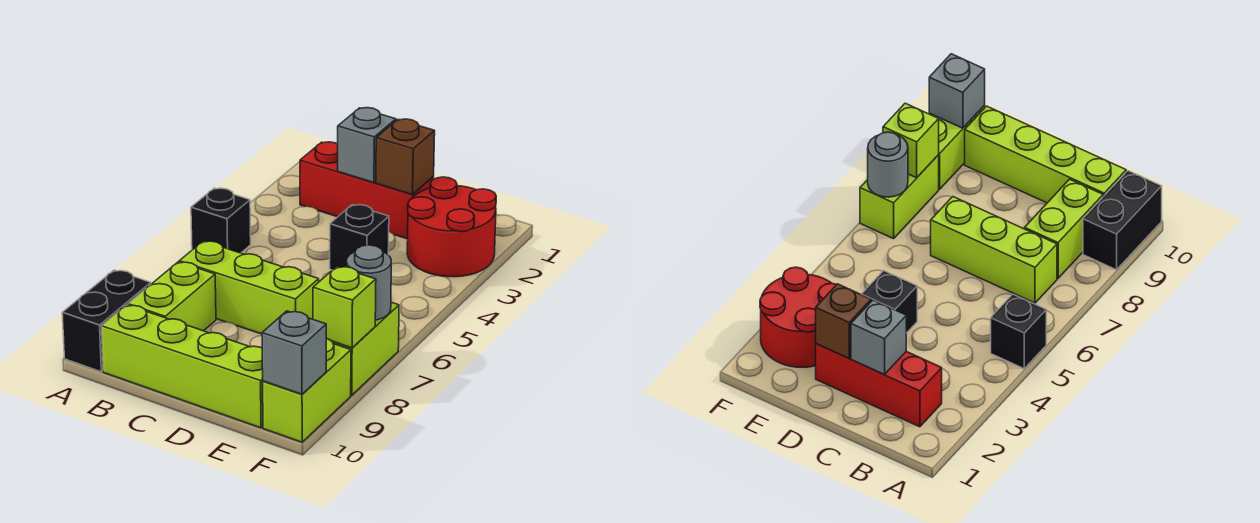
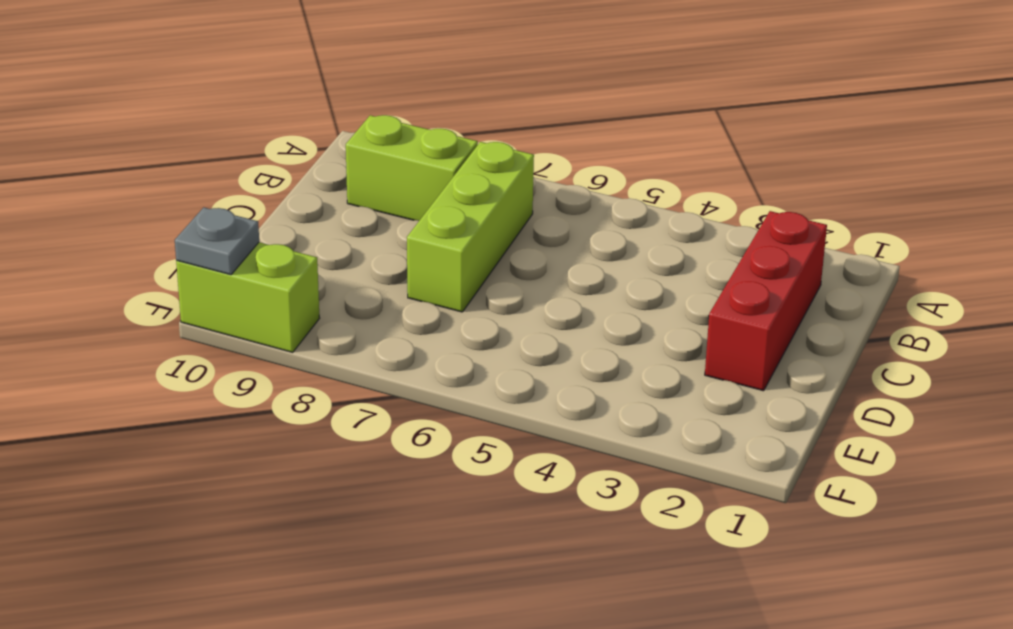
grey 1x1 plate [175,207,259,275] -> grey 1x1 brick [262,311,326,394]
none -> black 1x1 brick [191,188,251,253]
none -> black 1x2 brick [62,270,151,372]
none -> lime 1x4 brick [101,305,263,428]

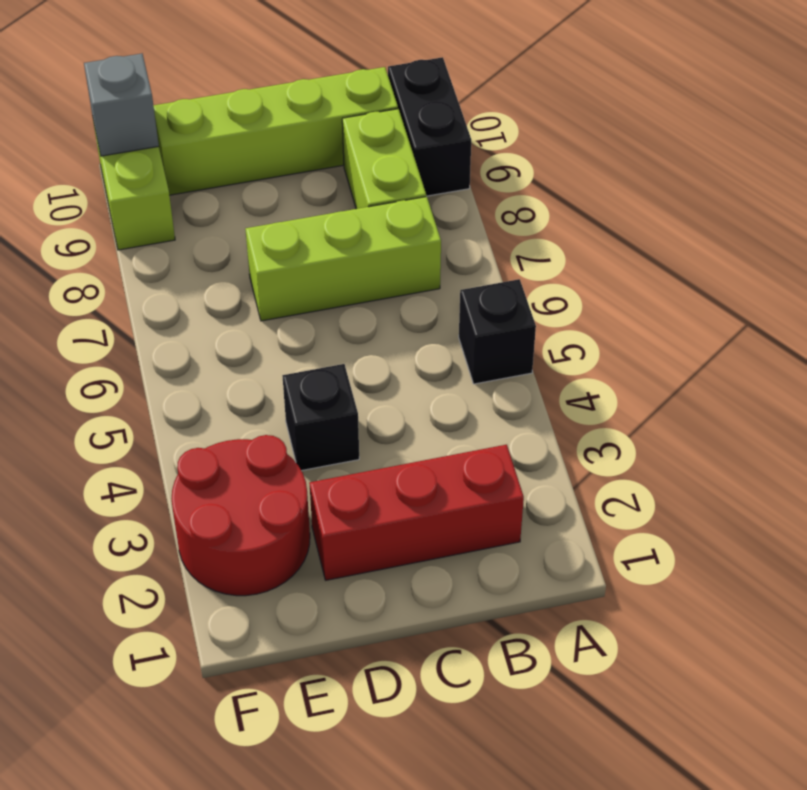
none -> lime 1x2 brick [333,302,399,395]
none -> grey 1x1 brick [338,108,396,183]
none -> brown 1x1 brick [376,119,435,195]

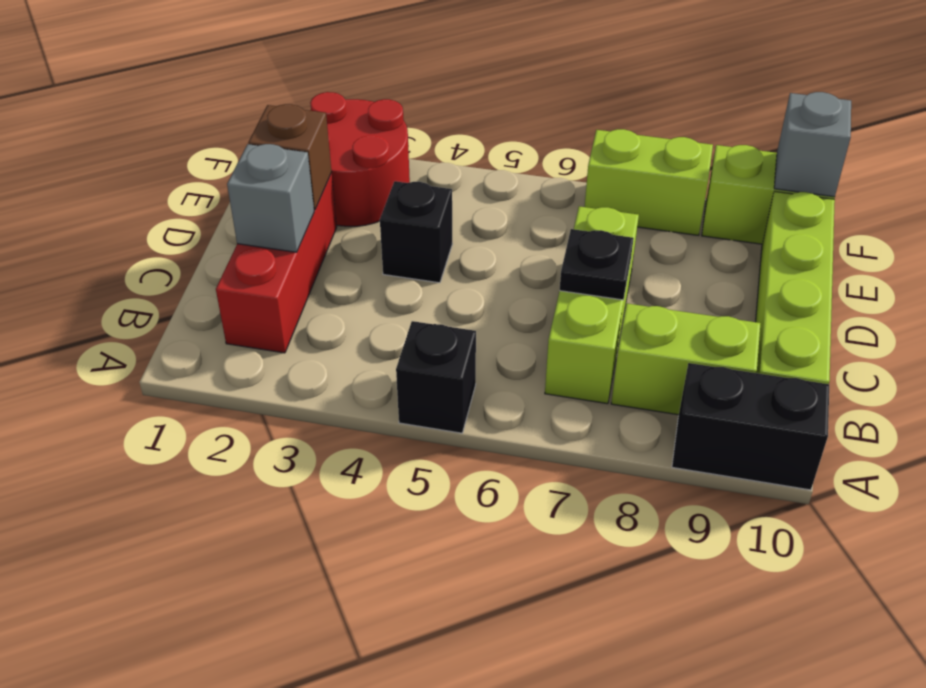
black 1x1 plate [560,229,634,300] -> none
none -> grey 1x1 round brick [346,245,391,320]
none -> lime 1x1 brick [313,266,376,348]

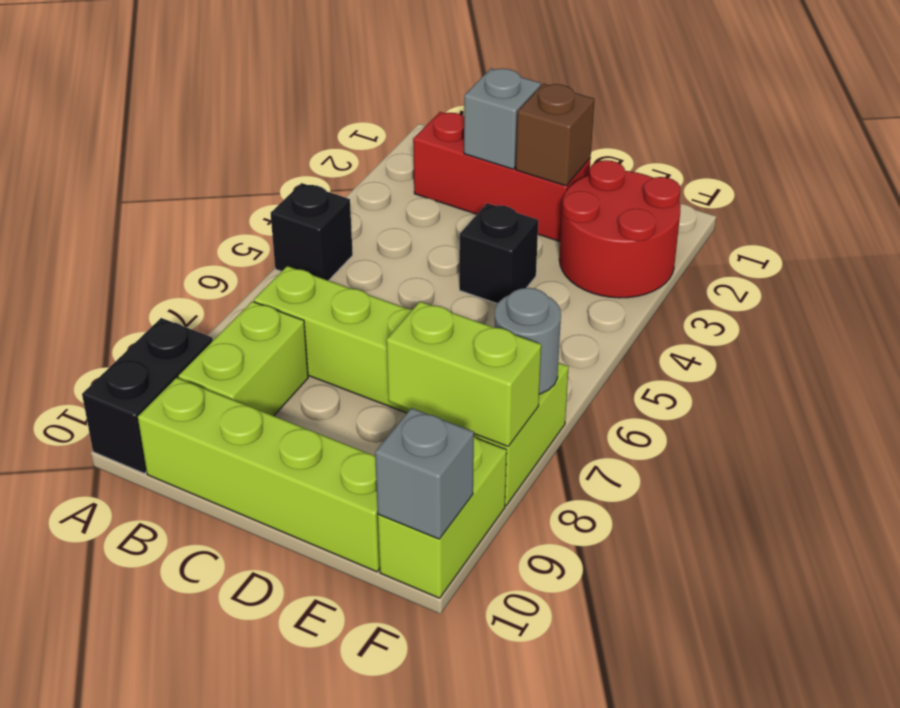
lime 1x2 brick [386,302,541,447] -> lime 1x1 brick [313,266,376,348]

